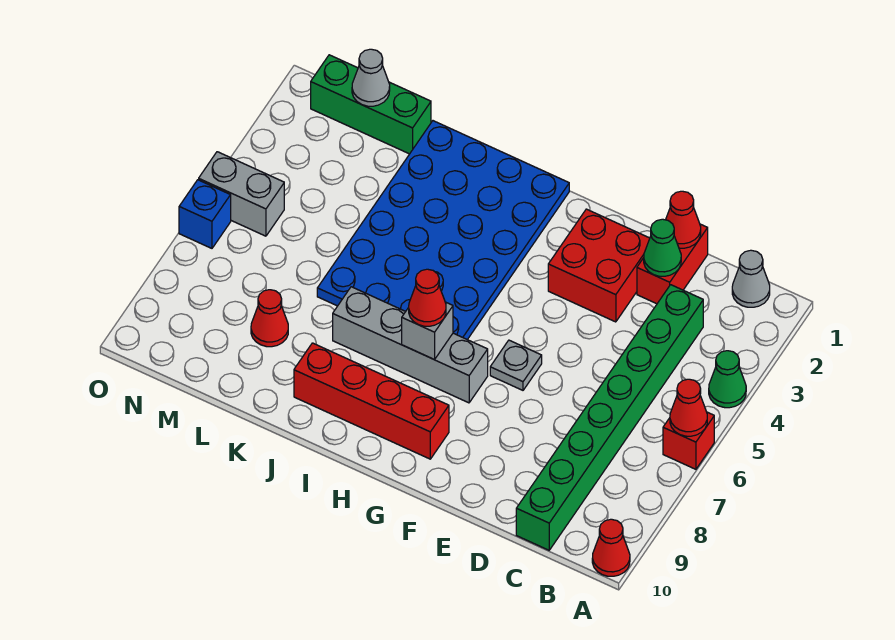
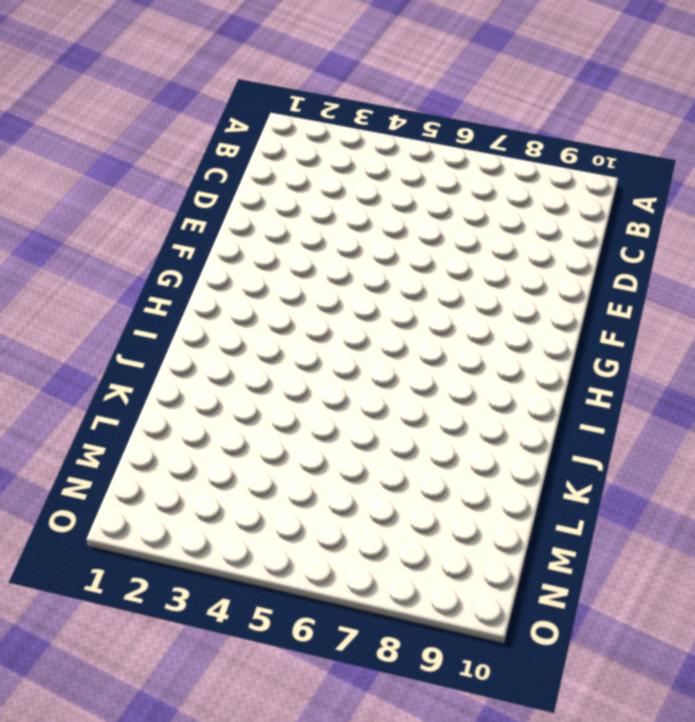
none -> green 1x1 cone [709,351,746,408]
none -> red 1x1 brick [663,412,714,469]
none -> red 1x1 cone [592,519,630,576]

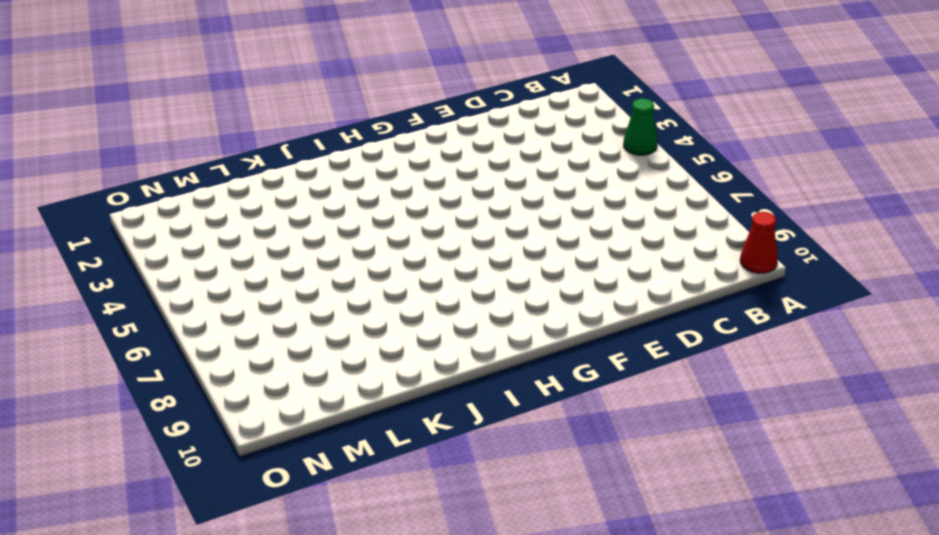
none -> red 1x1 brick [663,412,714,469]
none -> grey 1x1 cone [732,250,770,307]
none -> green 1x8 brick [516,285,703,550]

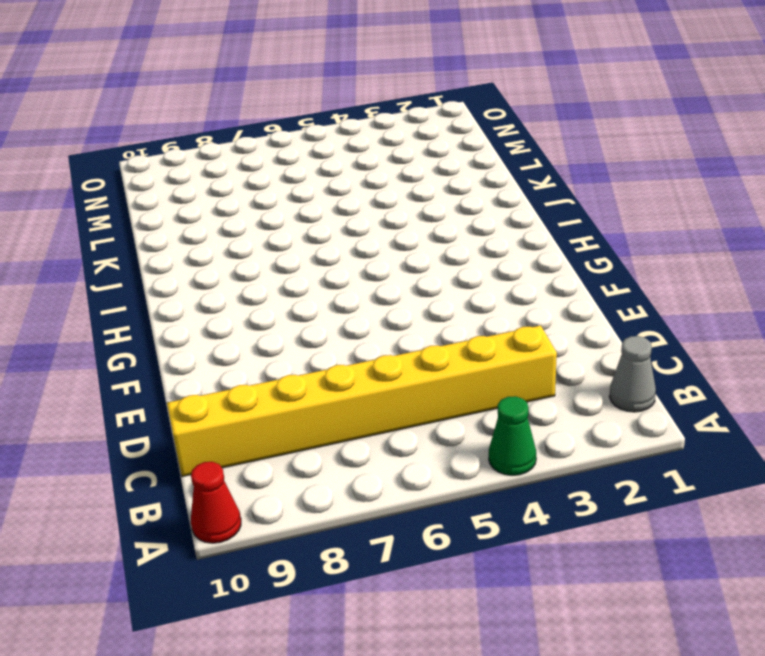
yellow 1x8 brick [167,326,557,477] -> green 1x8 brick [516,285,703,550]
none -> red 1x1 brick [663,412,714,469]
none -> red 1x2 brick [637,224,708,304]
none -> red 2x2 brick [548,209,650,322]

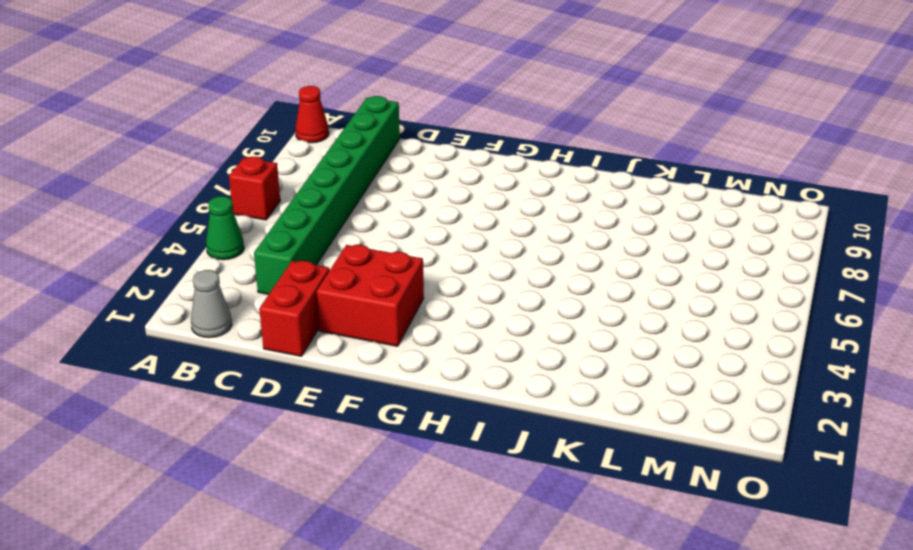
none -> grey 1x1 plate [490,340,542,390]
none -> grey 1x4 brick [333,287,488,403]
none -> red 1x4 brick [294,343,449,459]

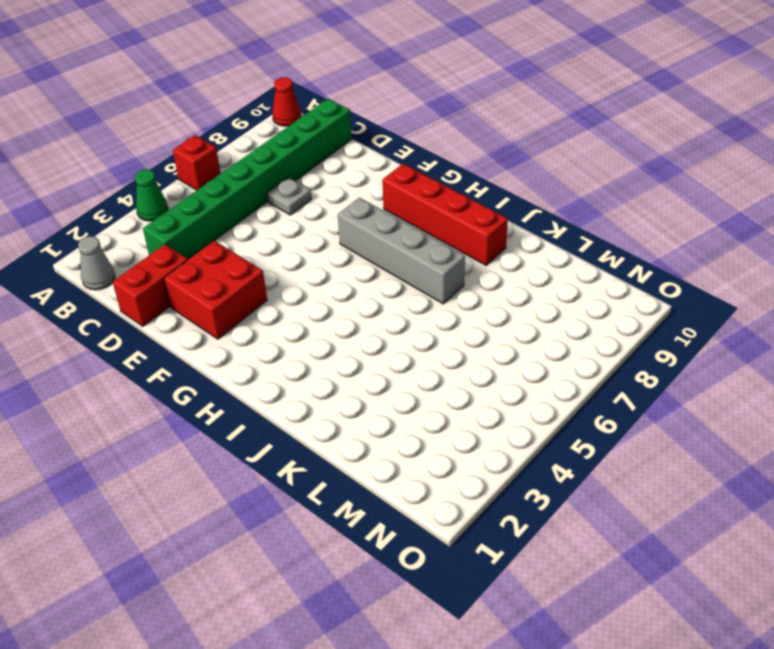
grey 1x1 plate [267,177,311,215] -> grey 1x1 plate moved to [490,340,542,390]
none -> blue 4x6 plate [317,121,569,340]
none -> green 1x3 brick [311,55,431,154]
none -> red 1x1 cone [251,290,288,347]

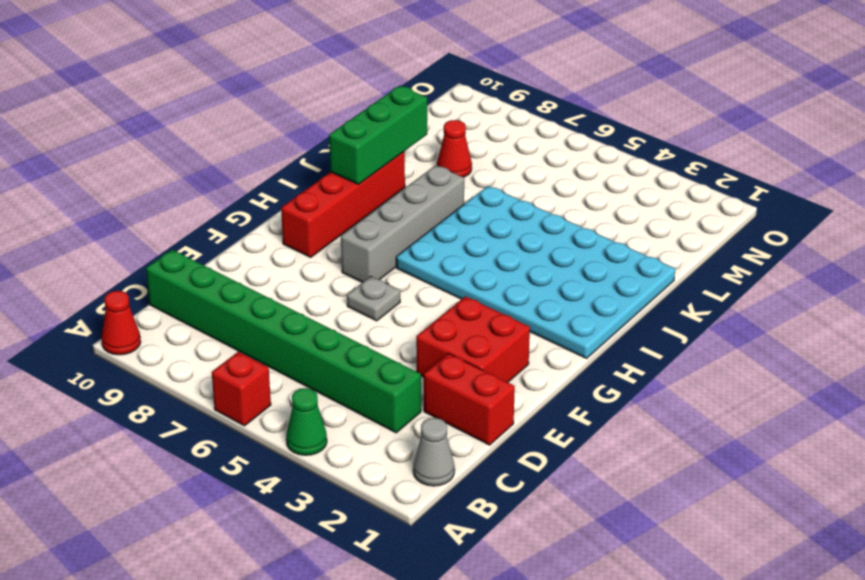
cyan 4x6 plate [396,186,675,358] -> blue 4x6 plate [317,121,569,340]
green 1x3 brick [329,86,427,184] -> green 1x3 brick moved to [311,55,431,154]
none -> grey 1x2 brick [199,152,284,236]
none -> blue 1x1 brick [179,180,231,248]
none -> red 1x1 cone [670,379,707,436]

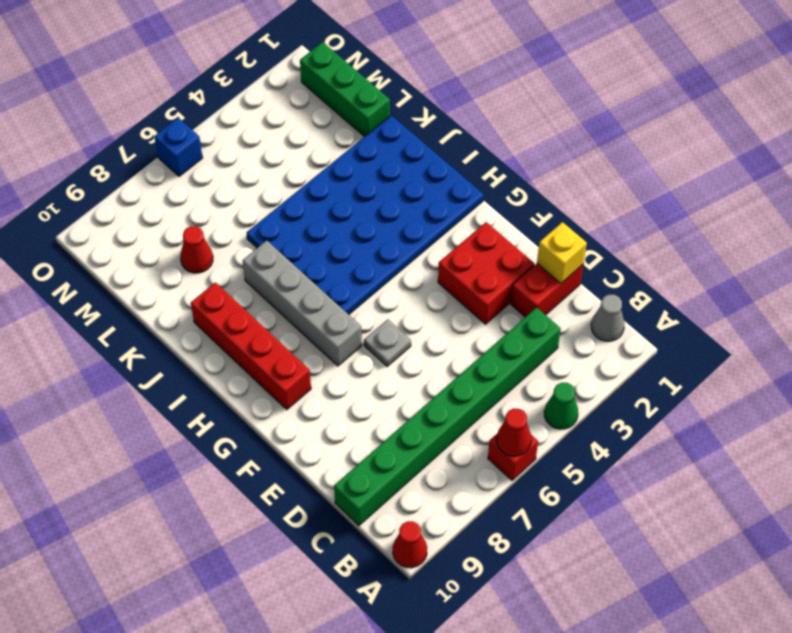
yellow 1x1 brick [537,222,587,283] -> red 1x1 cone [666,191,701,248]
none -> grey 1x2 brick [199,152,284,236]
none -> green 1x1 cone [644,219,681,276]
none -> grey 1x1 brick [402,302,453,359]

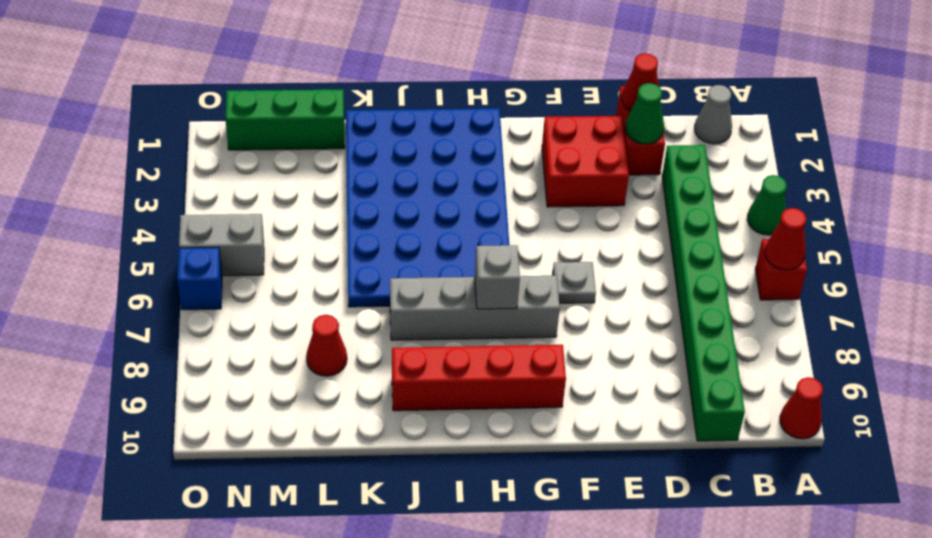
none -> grey 1x1 cone [352,49,390,106]
none -> red 1x1 cone [409,269,446,326]

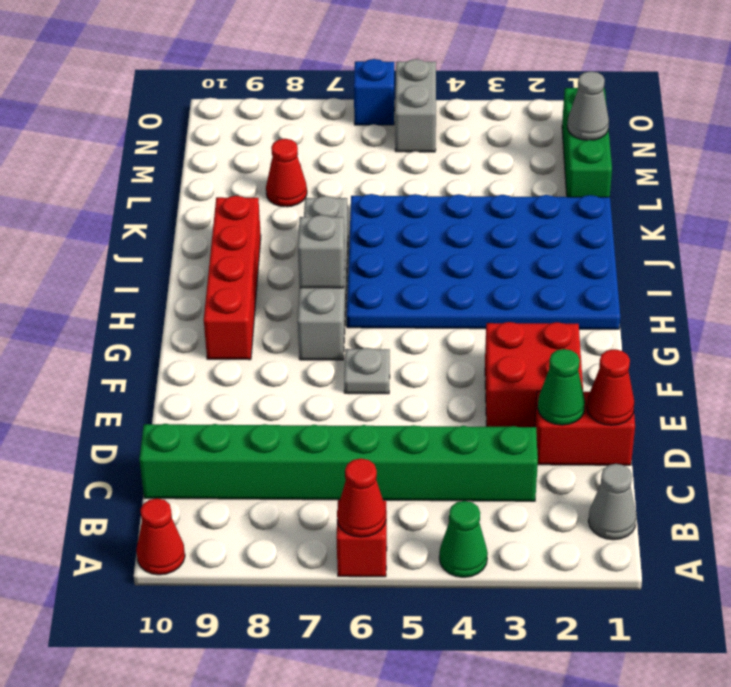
none -> red 1x1 cone [409,269,446,326]

